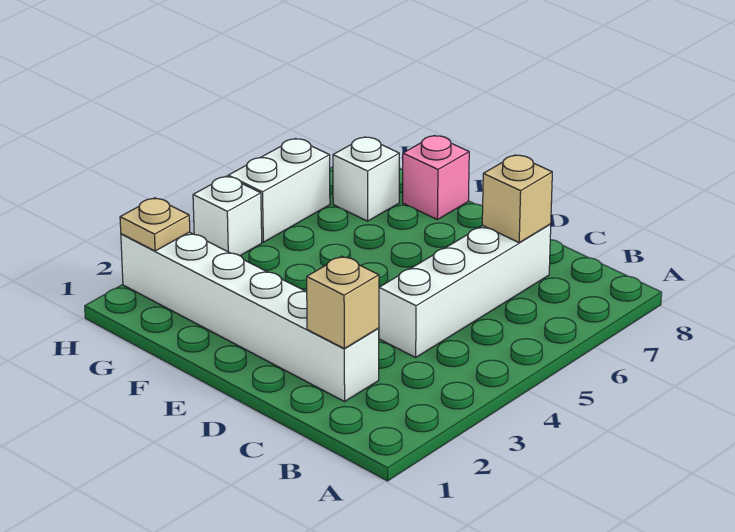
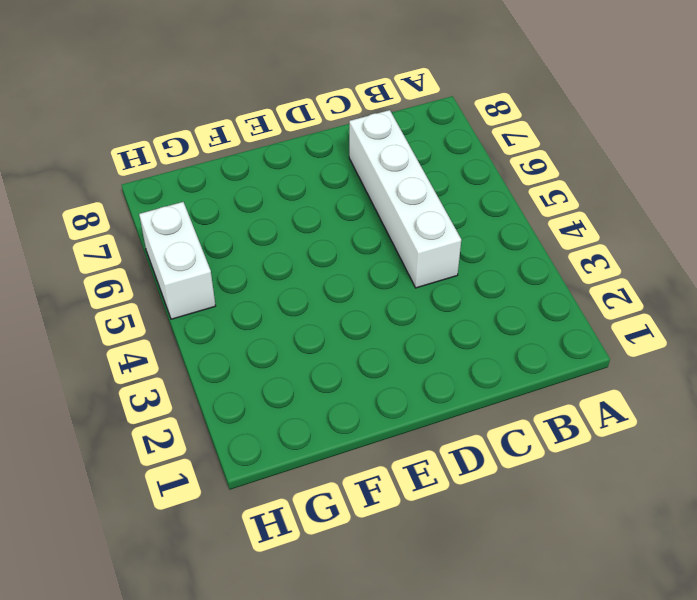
none -> white 1x6 brick [121,232,379,402]
none -> pink 1x1 brick [403,136,469,220]

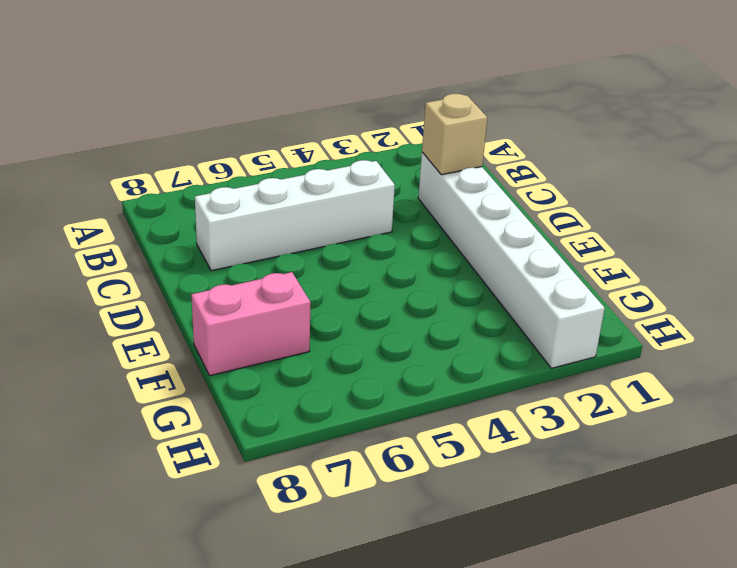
pink 1x2 brick [191,272,311,376] -> pink 1x1 brick [403,136,469,220]
none -> white 1x1 brick [333,137,399,221]
none -> white 1x1 brick [193,176,262,256]

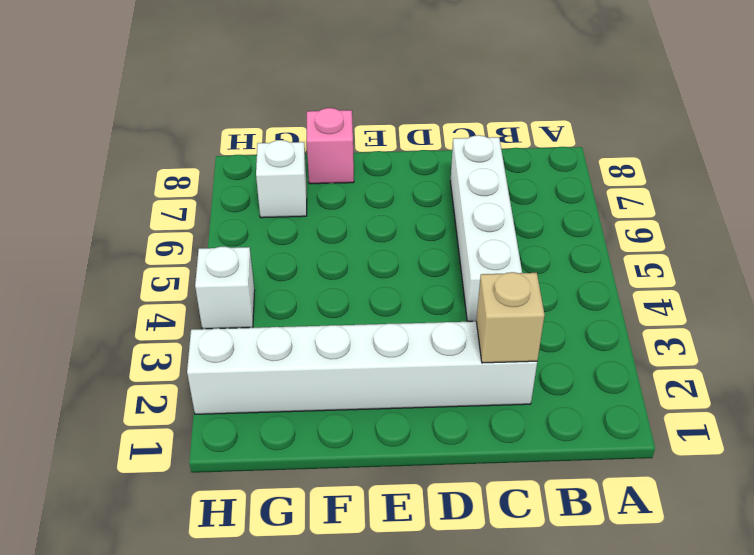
none -> white 1x2 brick [228,138,330,242]
none -> tan 1x1 brick [482,155,552,243]

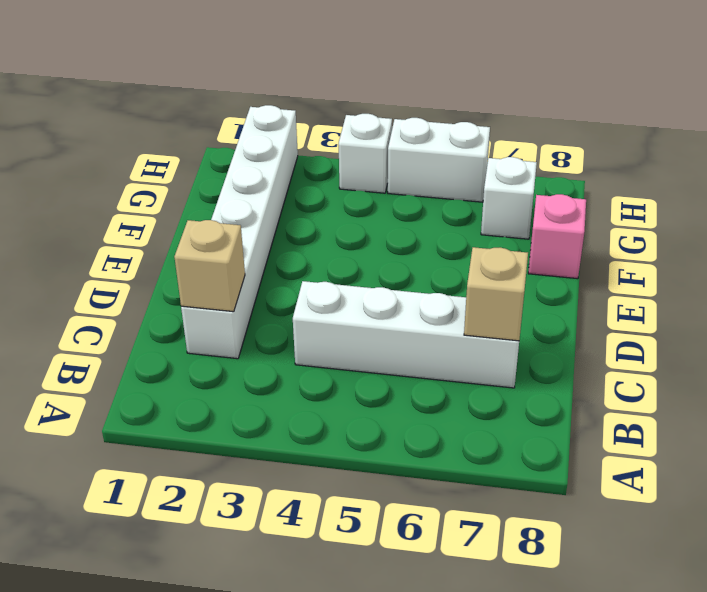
none -> tan 1x1 plate [120,198,190,251]

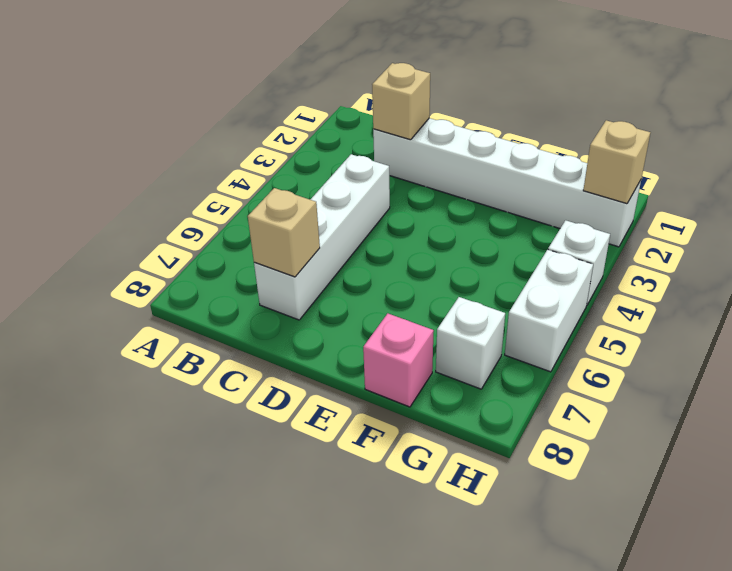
tan 1x1 brick [583,120,650,204] -> tan 1x1 plate [120,198,190,251]

